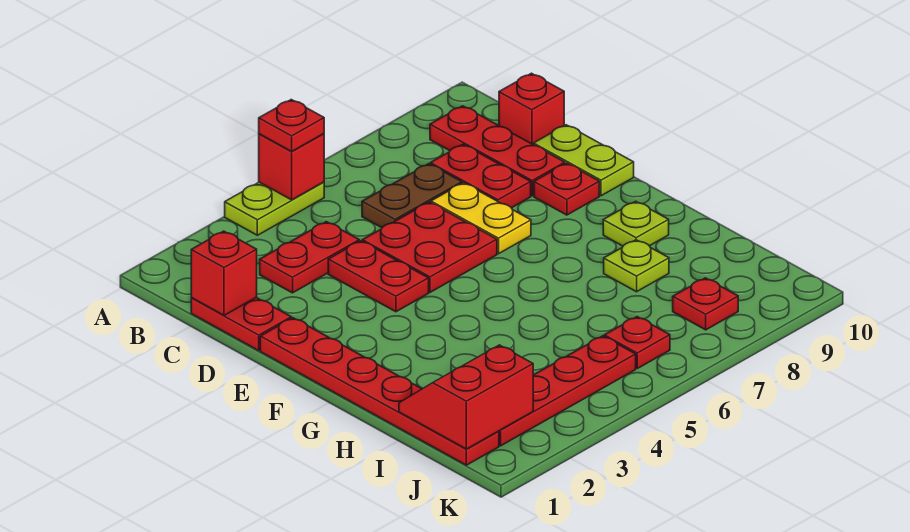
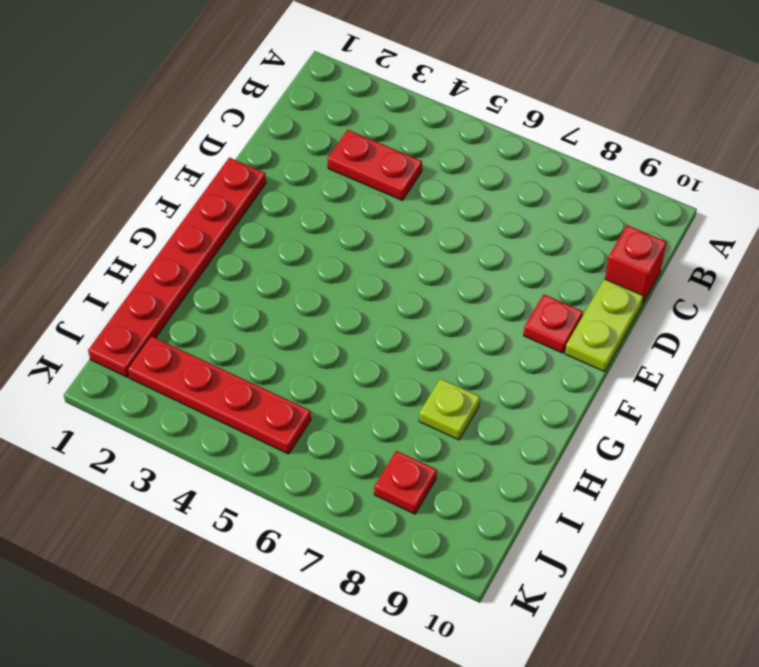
none -> lime 1x2 plate [225,182,324,235]
none -> red 1x3 plate [430,106,565,196]
none -> red 1x2 plate [191,297,291,350]

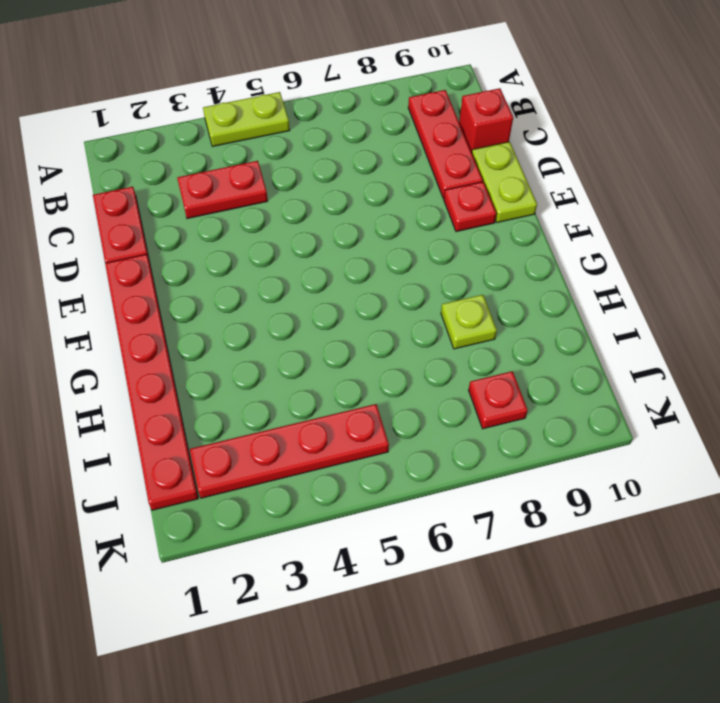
none -> brown 1x2 plate [362,164,462,228]
none -> red 1x2 plate [431,144,531,208]
none -> red 1x2 plate [328,241,429,312]

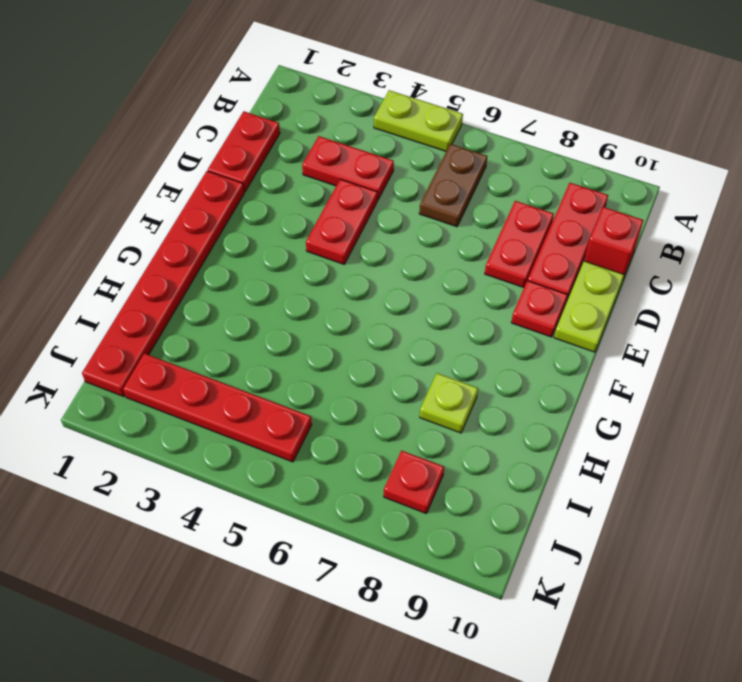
brown 1x2 plate [419,144,487,227] -> brown 1x2 plate turned to [362,164,462,228]
none -> red 2x2 plate [363,202,497,292]
none -> yellow 1x2 plate [431,183,531,254]
none -> lime 1x1 plate [603,201,669,246]

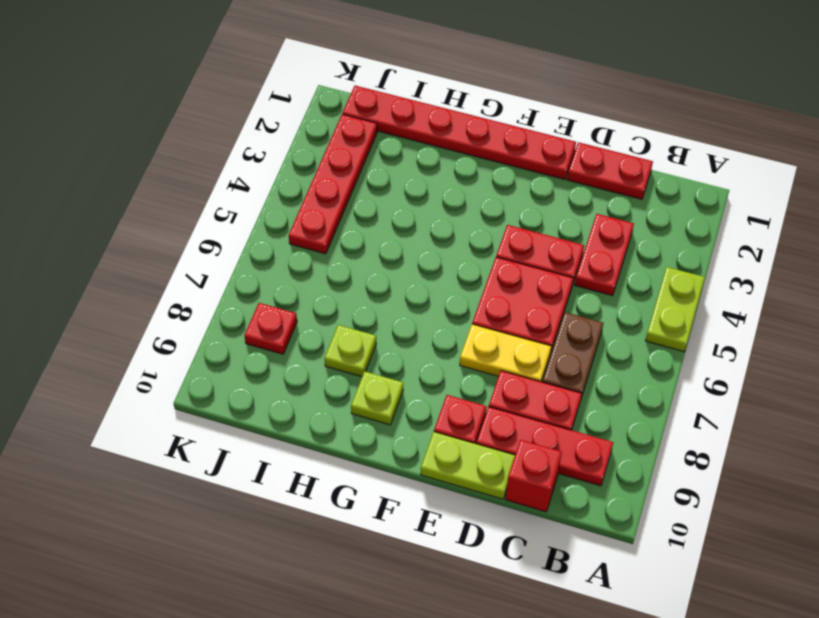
none -> red 1x1 plate [604,317,670,368]
none -> red 1x1 brick [259,134,324,200]
none -> red 1x1 brick [191,231,257,315]

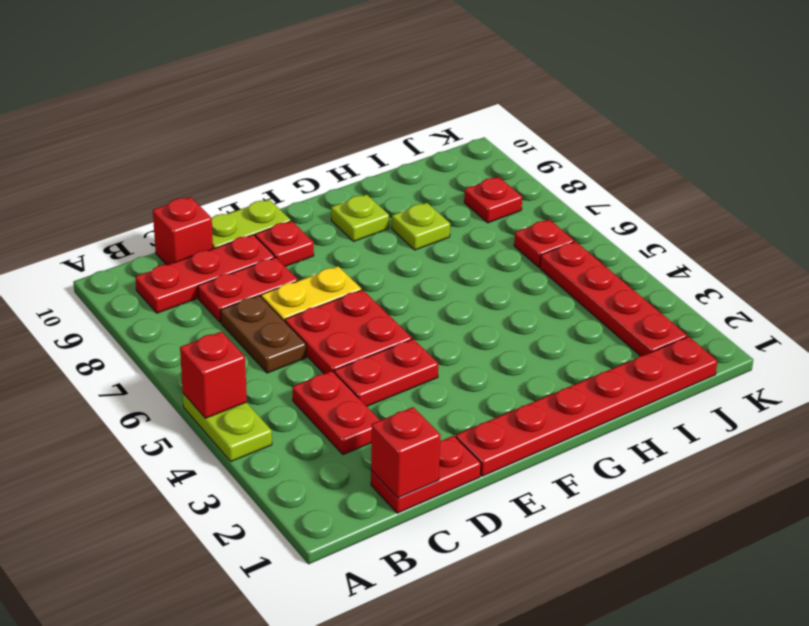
none -> red 2x2 slope [399,345,533,449]
none -> red 1x1 plate [259,100,324,151]

